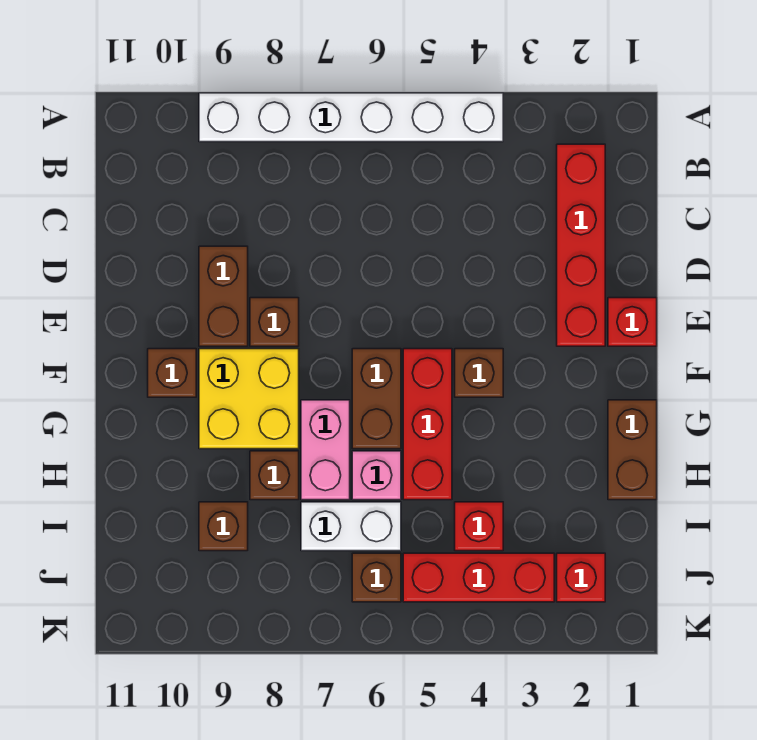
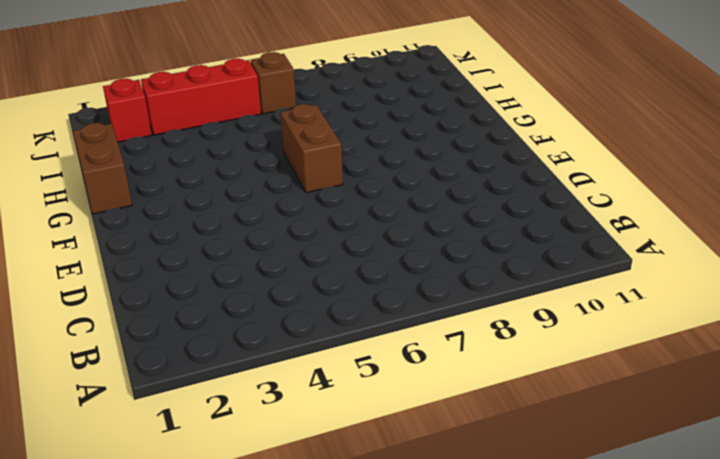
none -> white 1x6 brick [199,93,503,142]
none -> red 1x4 brick [557,144,605,346]
none -> brown 1x2 brick [199,246,248,346]

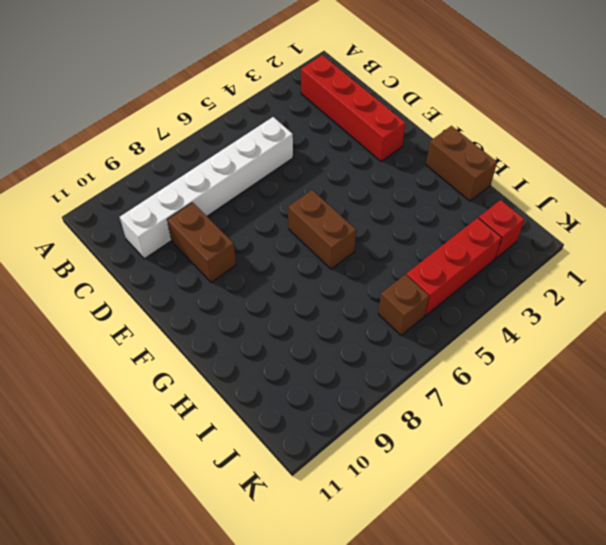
white 1x6 brick [120,117,293,259] -> white 1x6 brick moved to [199,93,503,142]
none -> red 1x1 brick [608,298,657,346]
none -> brown 1x1 brick [250,298,299,346]
none -> brown 1x1 brick [455,349,503,397]

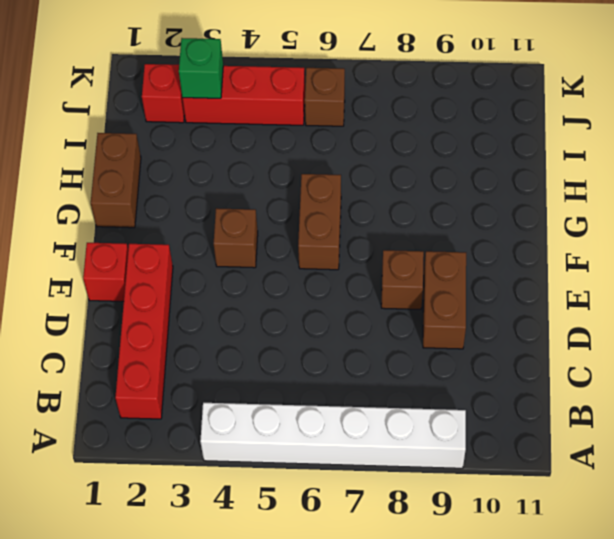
green 1x1 brick [179,38,223,98] -> none
none -> red 1x3 brick [403,349,452,500]
none -> yellow 2x2 brick [199,349,299,449]
none -> brown 1x1 brick [148,349,196,397]

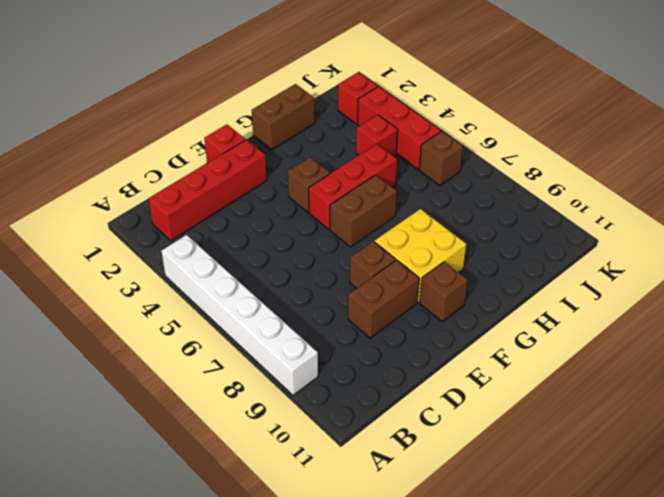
none -> pink 1x2 brick [301,400,350,500]
none -> pink 1x1 brick [352,451,401,500]
none -> brown 1x1 brick [250,451,299,500]

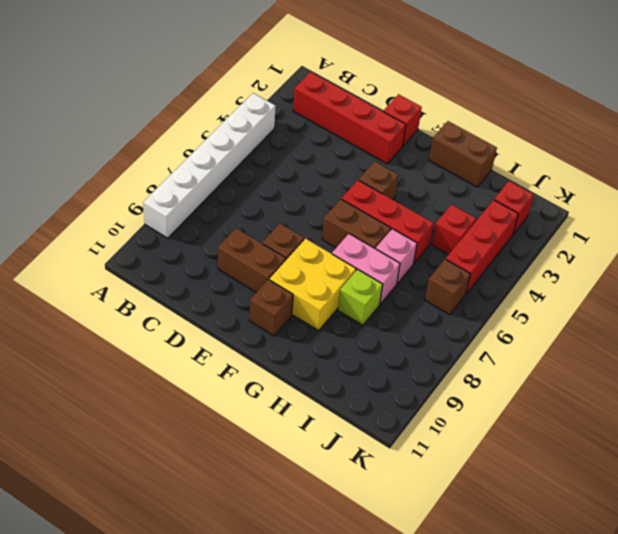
lime 1x1 brick [338,269,383,325] -> brown 1x1 brick [250,451,299,500]
none -> white 1x2 brick [301,502,401,551]
none -> brown 1x1 brick [199,502,248,551]

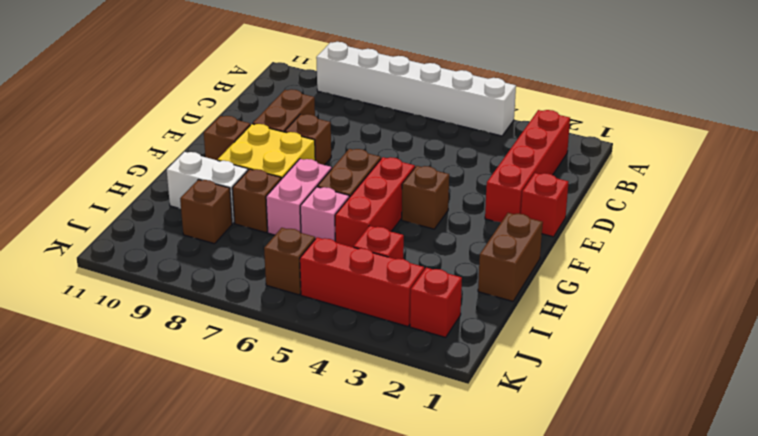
white 1x2 brick [167,152,248,223] -> white 1x2 brick moved to [301,502,401,551]

